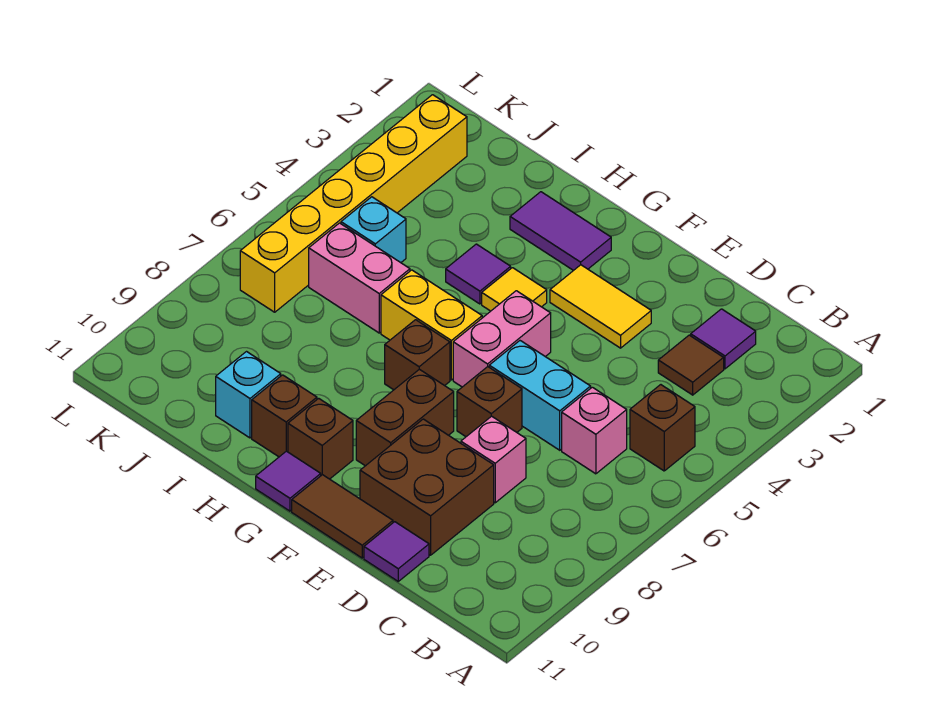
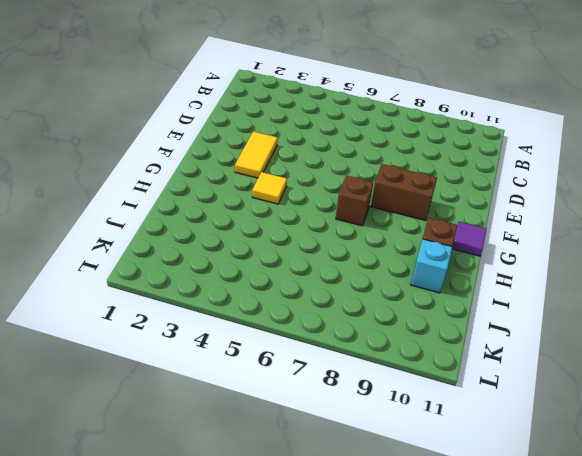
none -> brown 1x1 brick [630,385,695,471]
none -> purple 1x1 tile [691,309,756,369]
none -> brown 1x1 tile [658,335,724,395]

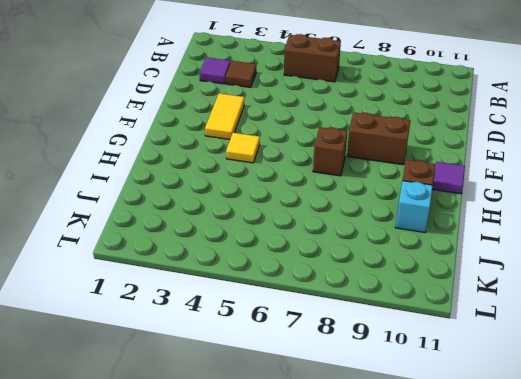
brown 1x2 brick [284,34,341,82] -> brown 1x1 brick [630,385,695,471]
none -> pink 1x1 brick [562,387,627,474]
none -> cyan 1x2 brick [489,341,591,450]
none -> pink 1x1 brick [461,416,526,503]

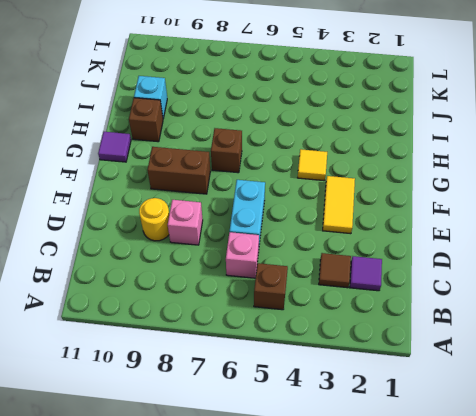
yellow 1x1 round brick [139,198,169,241] -> brown 2x2 brick [360,419,494,555]
none -> purple 1x1 tile [364,522,429,581]
none -> brown 1x1 brick [457,367,522,437]
none -> brown 1x2 tile [292,475,393,558]

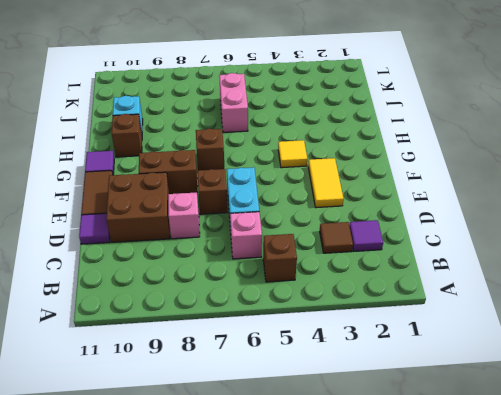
none -> pink 1x2 brick [453,291,551,387]
none -> purple 1x2 tile [510,192,611,271]
none -> yellow 1x2 brick [381,270,482,380]

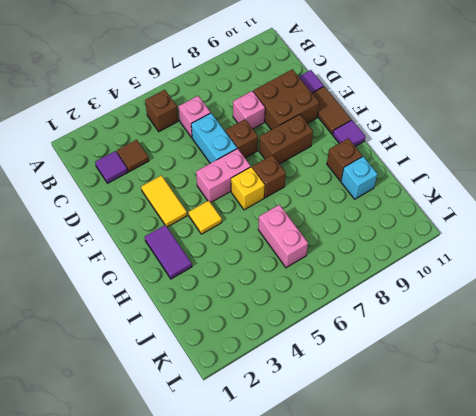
yellow 1x1 brick [231,167,265,210] -> yellow 1x2 brick [381,270,482,380]
none -> brown 1x1 brick [288,398,353,479]
none -> purple 1x1 tile [446,244,511,304]
none -> cyan 1x1 brick [341,197,406,263]

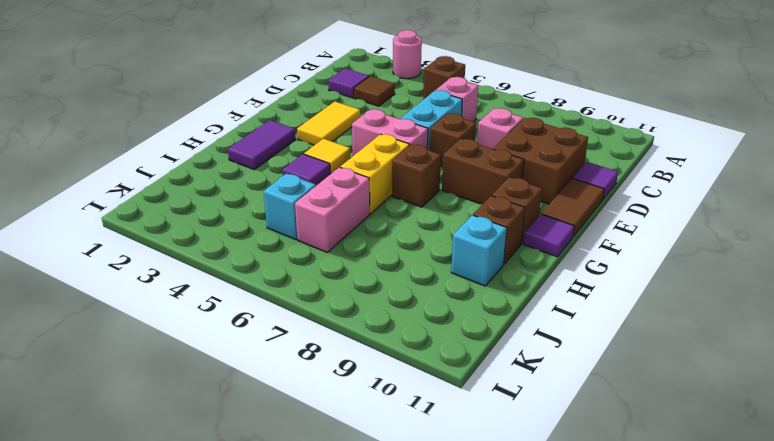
pink 1x1 round brick [393,30,422,79] -> none
none -> yellow 1x6 brick [240,95,467,312]

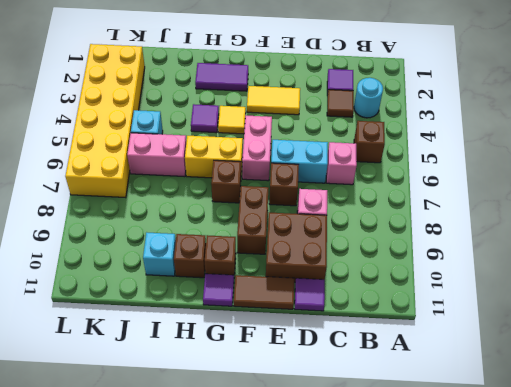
cyan 1x1 round brick [354,78,383,118] -> none
yellow 2x6 brick [65,44,145,198] -> yellow 1x6 brick [240,95,467,312]

